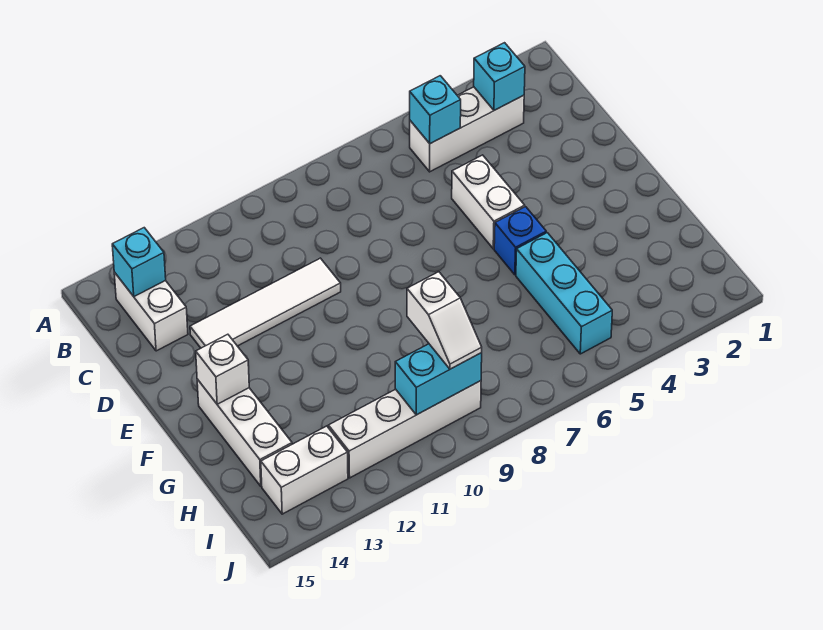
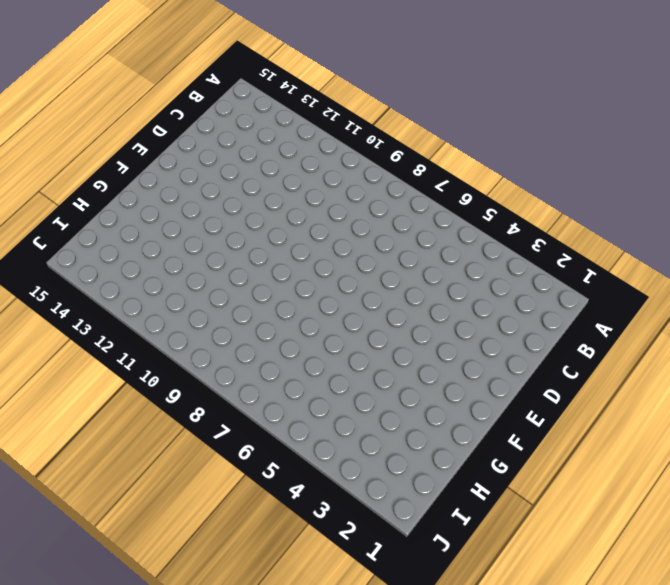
none -> white 1x3 brick [410,87,524,172]
none -> white 1x2 brick [114,272,188,351]
none -> white 1x2 brick [452,155,525,249]

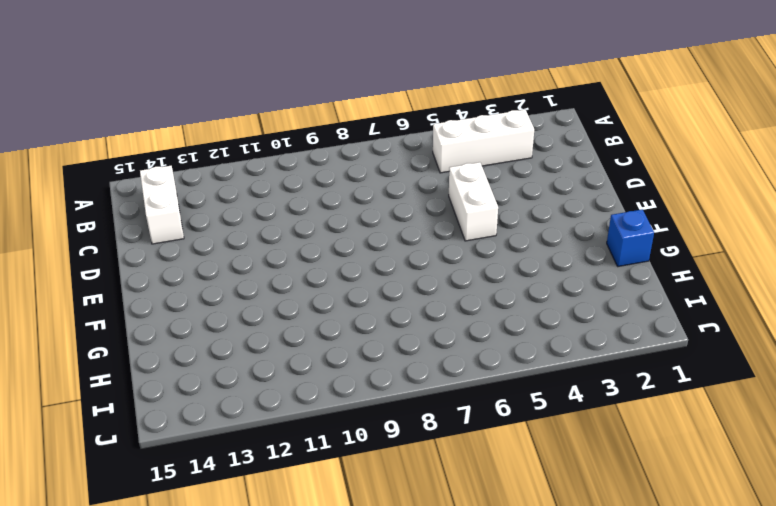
blue 1x1 brick [607,210,654,267] -> blue 1x1 brick moved to [494,207,546,275]
none -> white 1x4 tile [190,258,341,348]
none -> white 1x3 brick [197,379,292,486]
none -> cyan 1x3 brick [516,233,612,354]

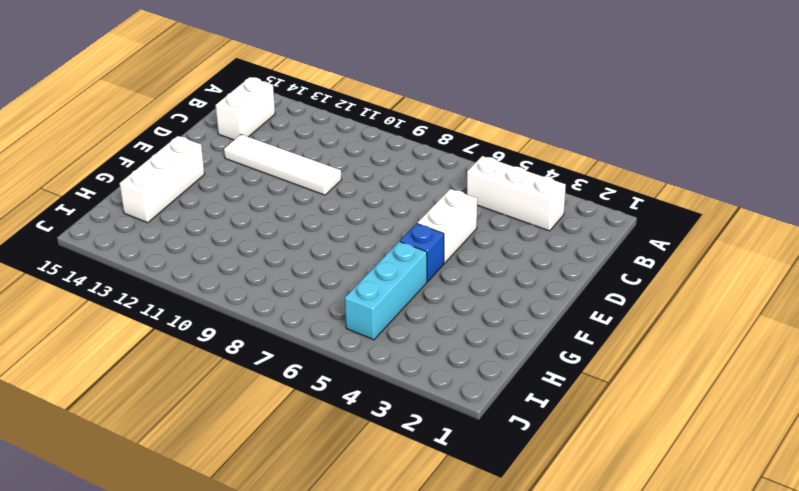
none -> white 1x4 brick [328,381,481,478]
none -> white 1x2 brick [261,426,348,514]
none -> cyan 1x1 brick [474,43,525,110]

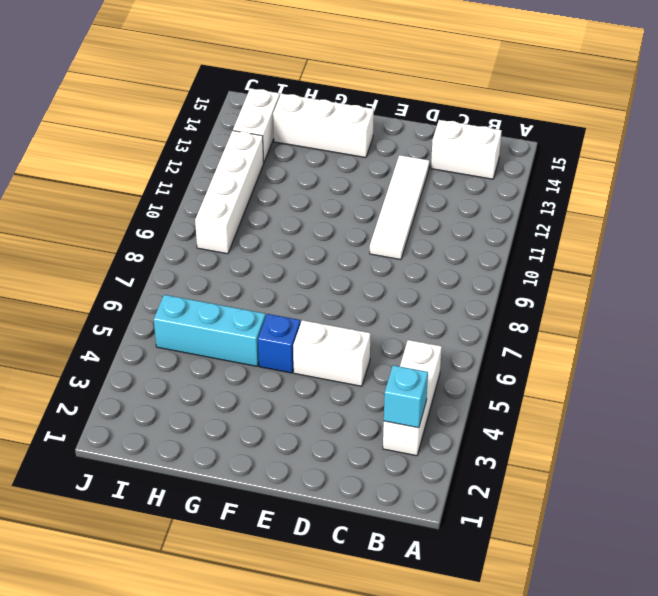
none -> cyan 1x1 brick [410,76,461,144]
none -> cyan 1x1 brick [112,228,166,297]
none -> white 1x1 brick [196,334,249,404]

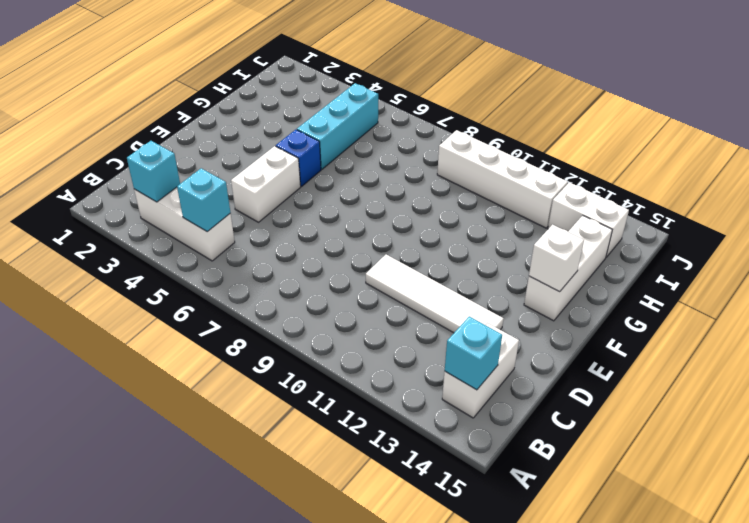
none -> cyan 1x2 brick [395,344,482,415]
none -> white 1x2 slope [407,272,482,369]

